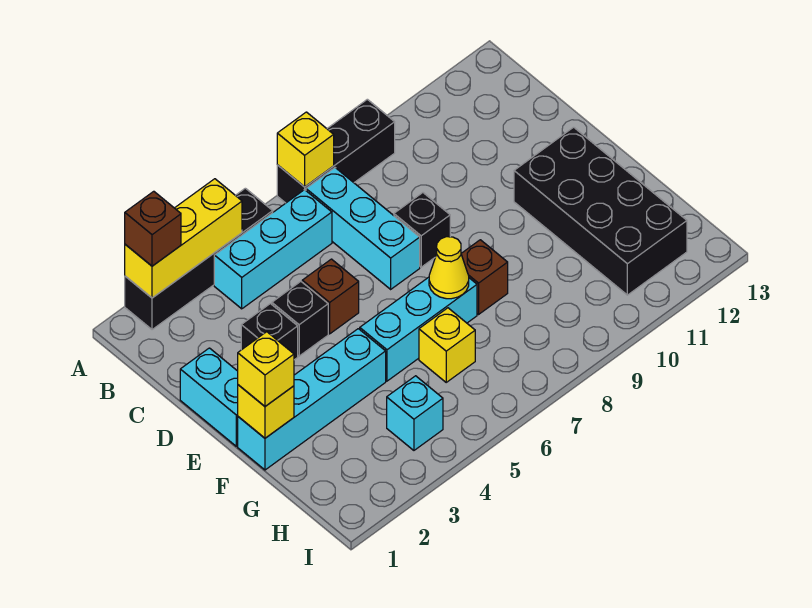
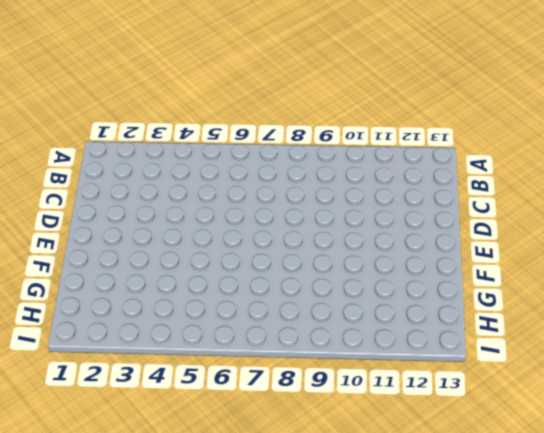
none -> black 1x4 brick [125,188,273,330]
none -> black 1x3 brick [277,99,395,203]
none -> cyan 1x3 brick [214,190,332,309]

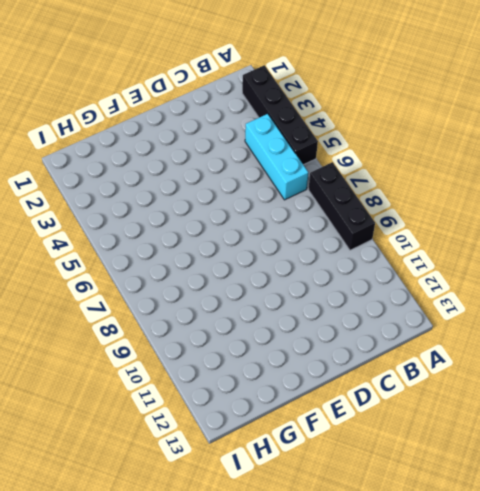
none -> cyan 1x3 brick [306,168,420,289]
none -> cyan 1x2 brick [180,348,238,446]
none -> black 1x1 brick [241,304,298,360]

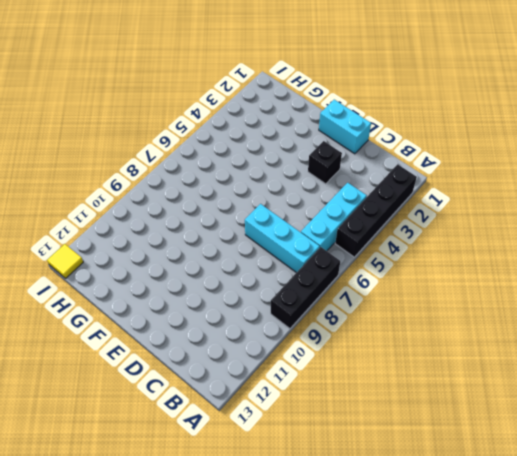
yellow 1x1 tile [47,244,83,278] -> none
none -> black 1x1 brick [272,282,328,356]
none -> brown 1x1 brick [302,259,359,334]
none -> black 1x1 brick [394,193,450,267]

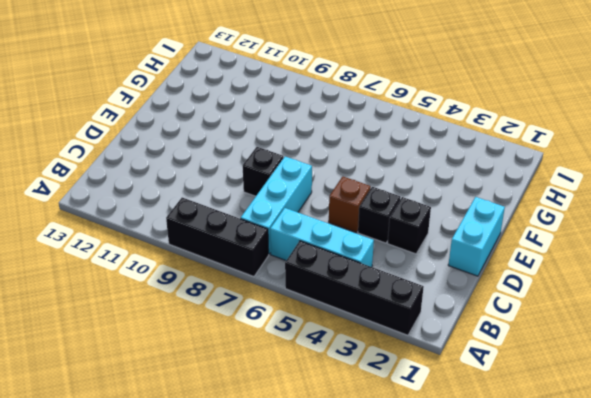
none -> black 2x4 brick [514,127,687,295]
none -> cyan 1x4 brick [238,329,386,470]
none -> cyan 1x3 brick [360,277,477,381]

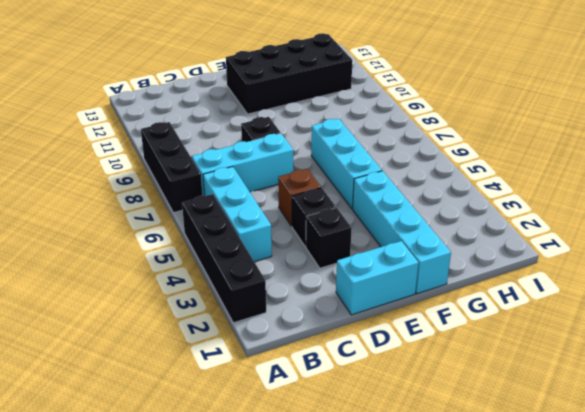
none -> brown 1x1 brick [461,240,508,314]
none -> yellow 1x1 brick [419,308,475,382]
none -> cyan 1x1 brick [387,376,443,450]

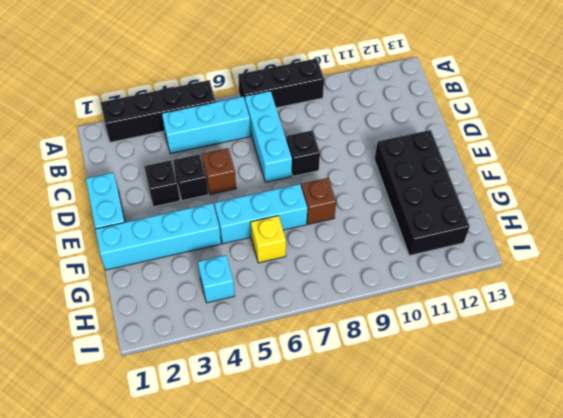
none -> yellow 1x3 brick [125,179,242,298]
none -> yellow 1x1 brick [277,112,334,187]
none -> yellow 1x1 brick [238,385,294,438]

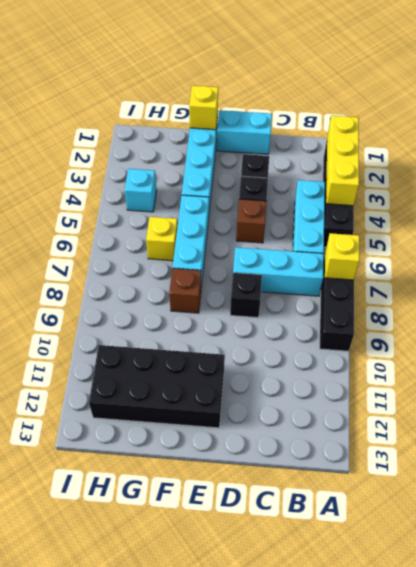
none -> yellow 1x1 cone [429,237,469,299]
none -> brown 1x1 brick [125,191,181,266]
none -> yellow 1x1 brick [238,332,294,406]

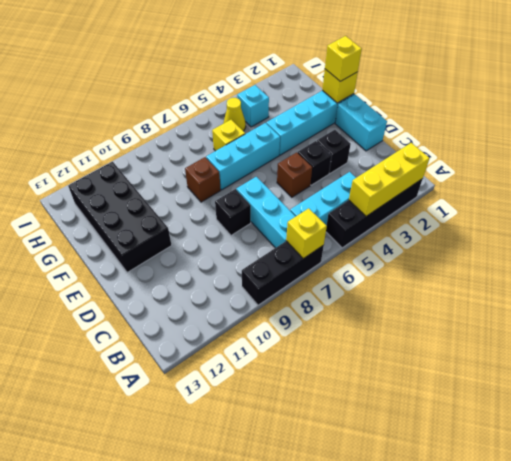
yellow 1x1 cone [223,98,246,131] -> yellow 1x1 cone moved to [429,237,469,299]
none -> brown 1x1 brick [125,191,181,266]

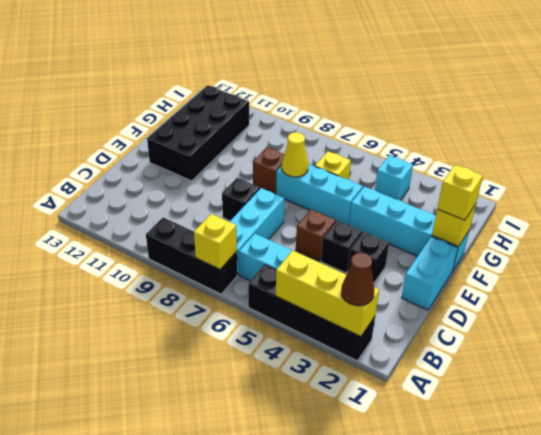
brown 1x1 cone [341,253,374,306] -> brown 1x1 brick [125,191,181,266]

